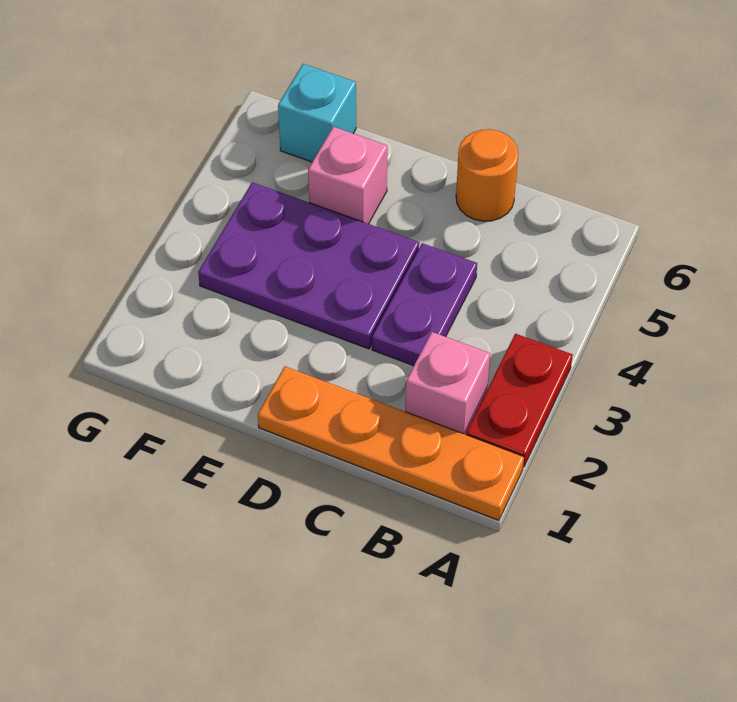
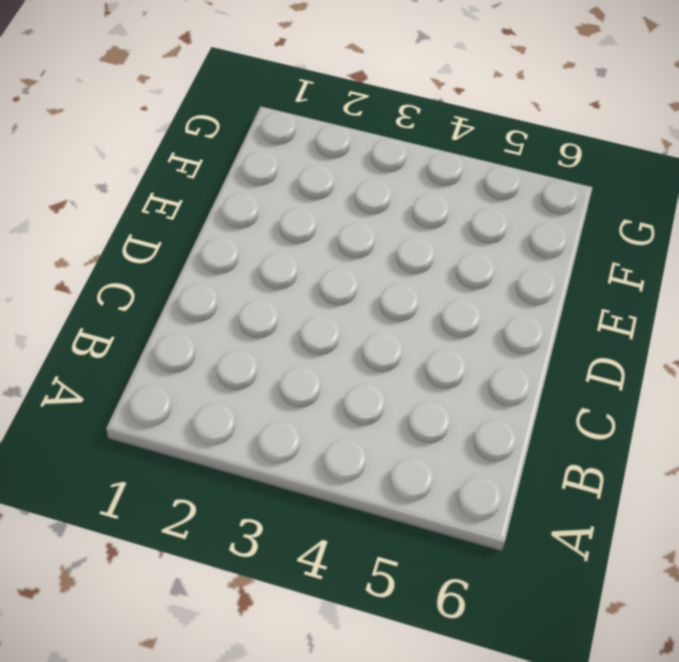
none -> orange 1x4 plate [258,366,524,520]
none -> red 1x2 plate [466,334,573,467]

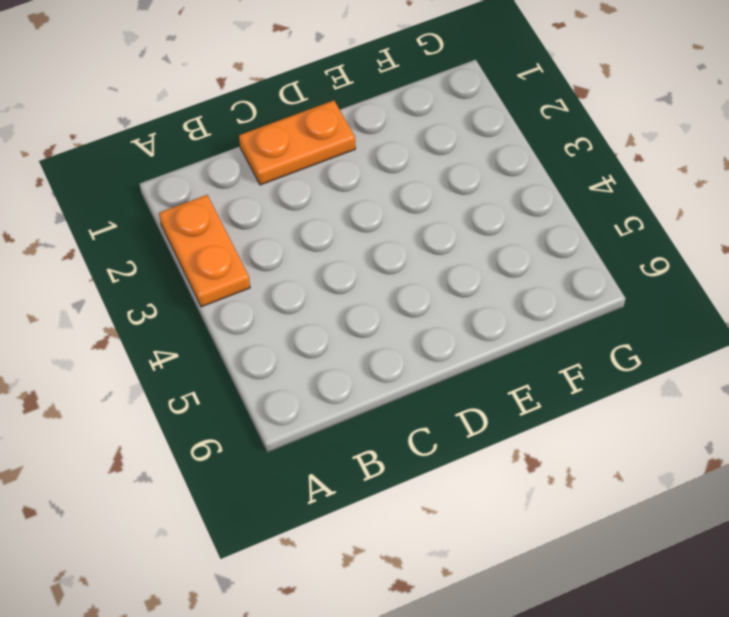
orange 1x2 plate [159,195,250,307] -> red 1x2 plate [466,334,573,467]
orange 1x2 plate [239,101,355,185] -> orange 1x4 plate [258,366,524,520]
none -> pink 1x1 brick [405,332,490,435]
none -> purple 1x2 plate [372,243,477,366]

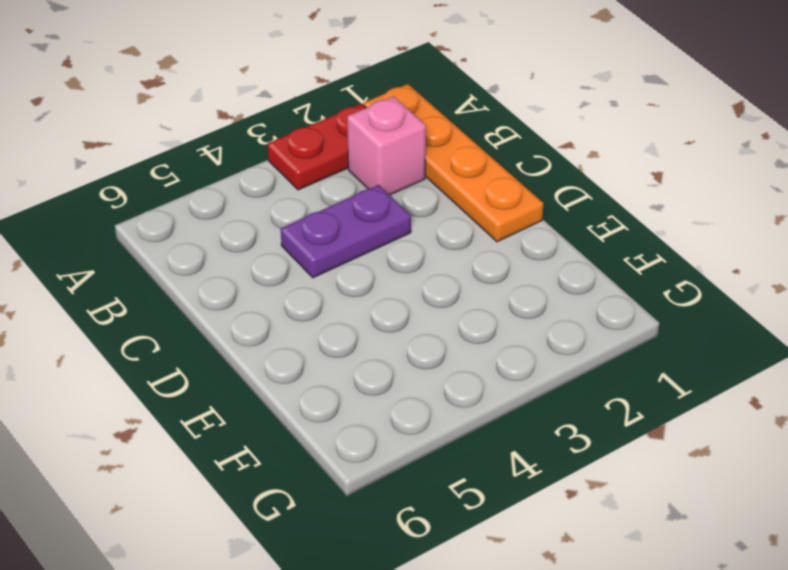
none -> orange 1x1 round brick [456,129,518,221]
none -> purple 2x3 plate [198,182,419,349]

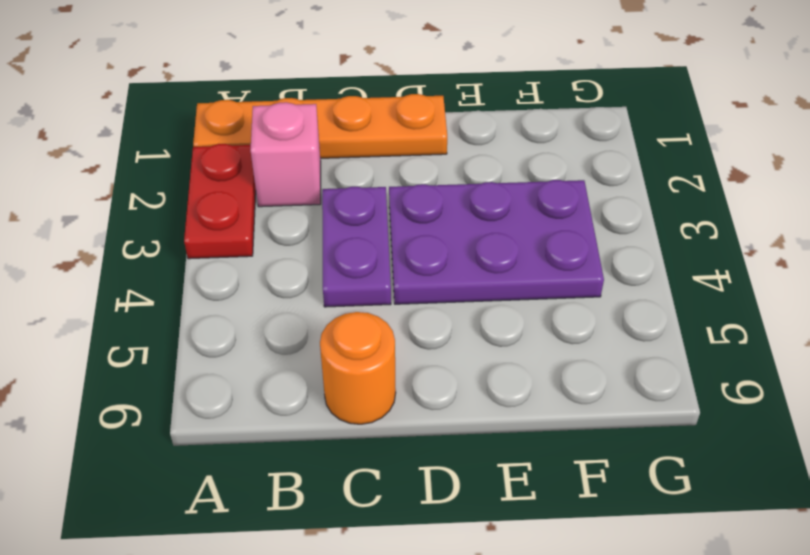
none -> pink 1x1 brick [308,127,387,224]
none -> cyan 1x1 brick [278,64,356,162]

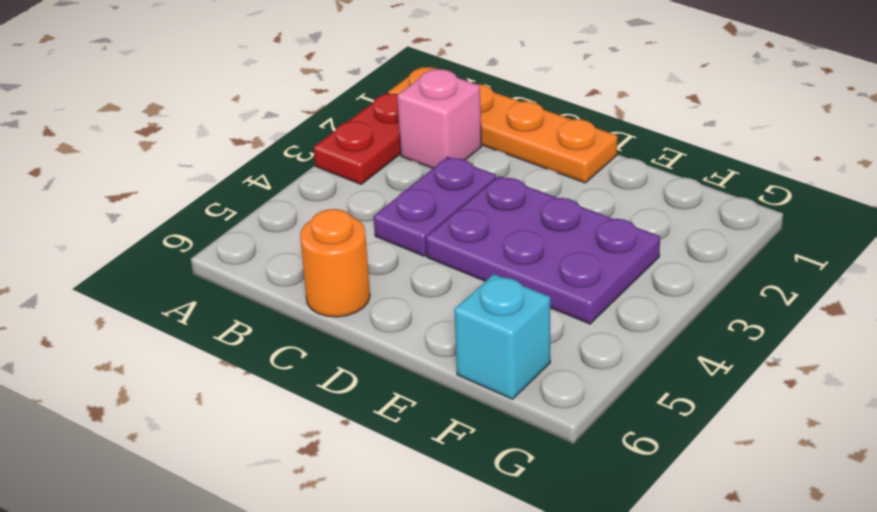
none -> pink 1x1 brick [308,127,387,224]

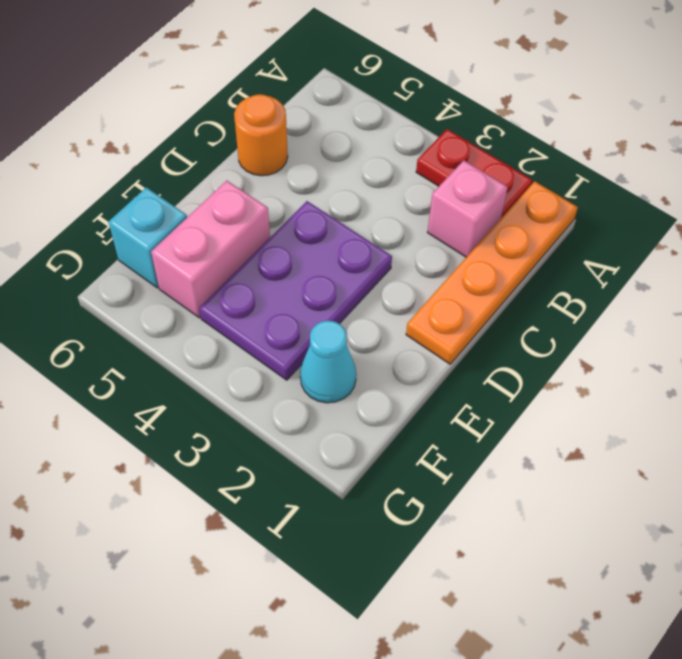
pink 1x2 brick [151,181,270,318] -> pink 1x1 brick [308,127,387,224]
cyan 1x1 cone [300,321,356,403] -> none
none -> purple 1x2 plate [372,243,477,366]

